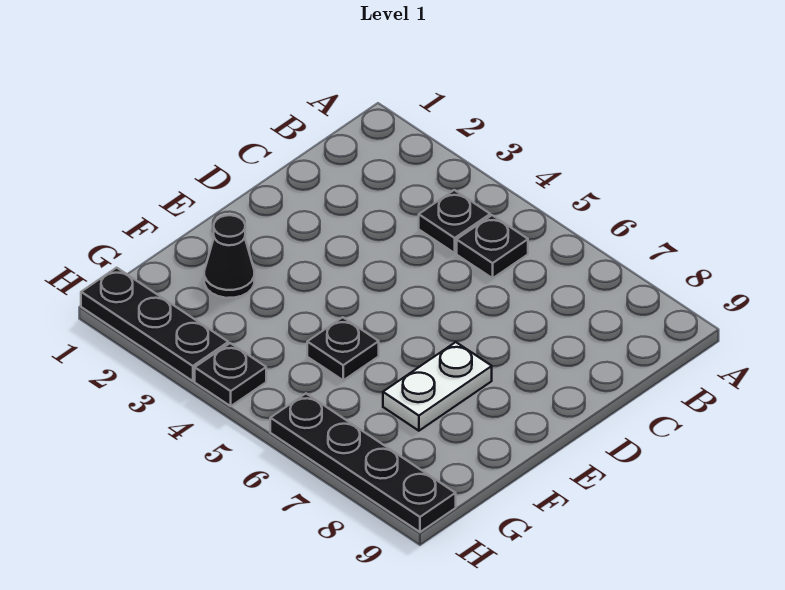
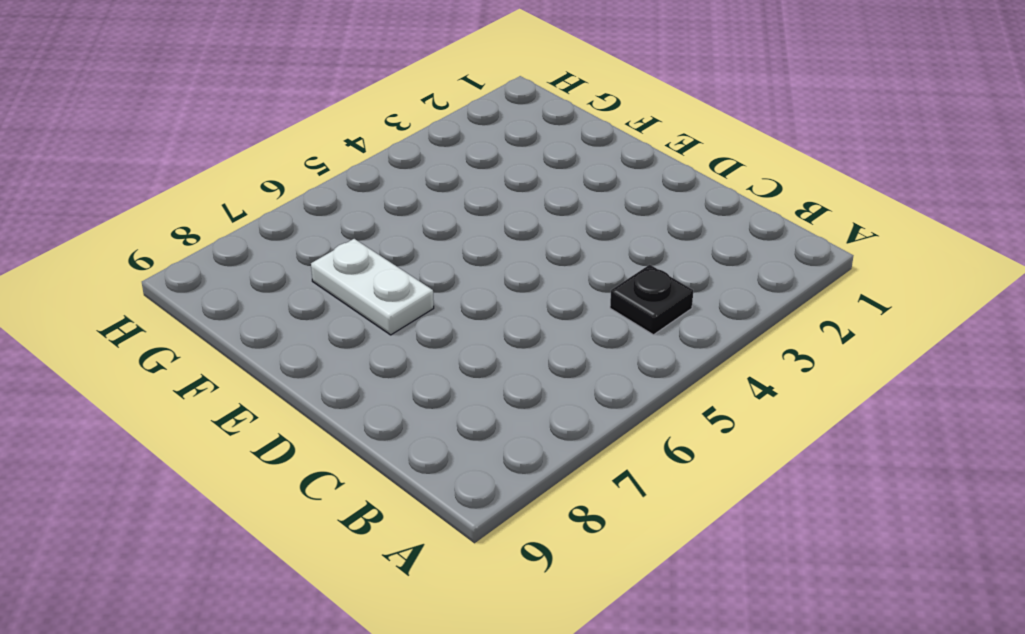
none -> black 1x1 plate [457,215,528,278]
none -> black 1x1 cone [204,215,254,298]

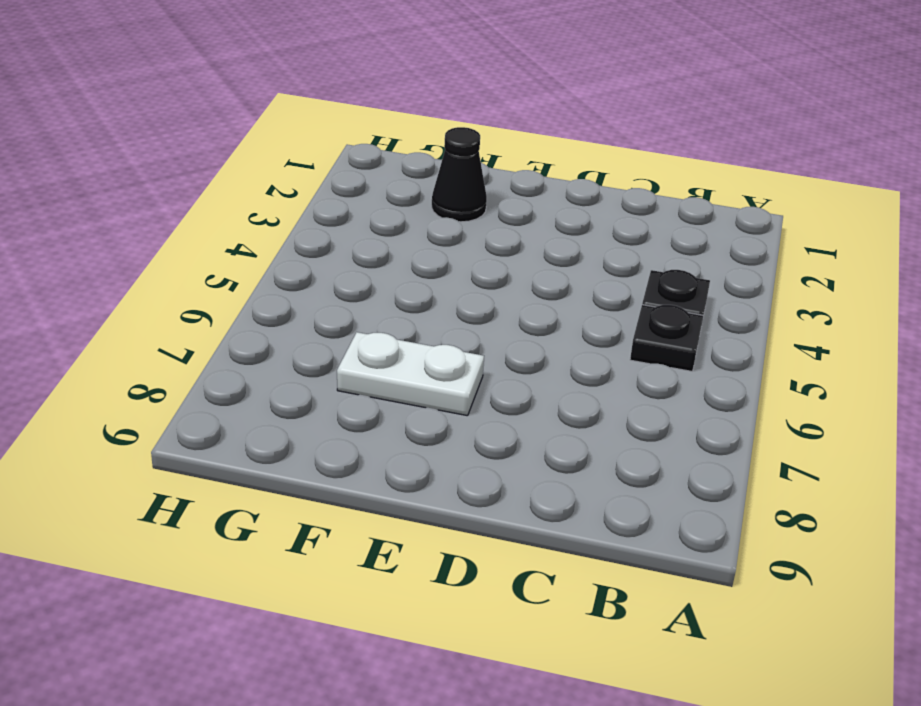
none -> black 1x1 plate [307,317,379,380]
none -> black 1x3 plate [81,268,228,381]

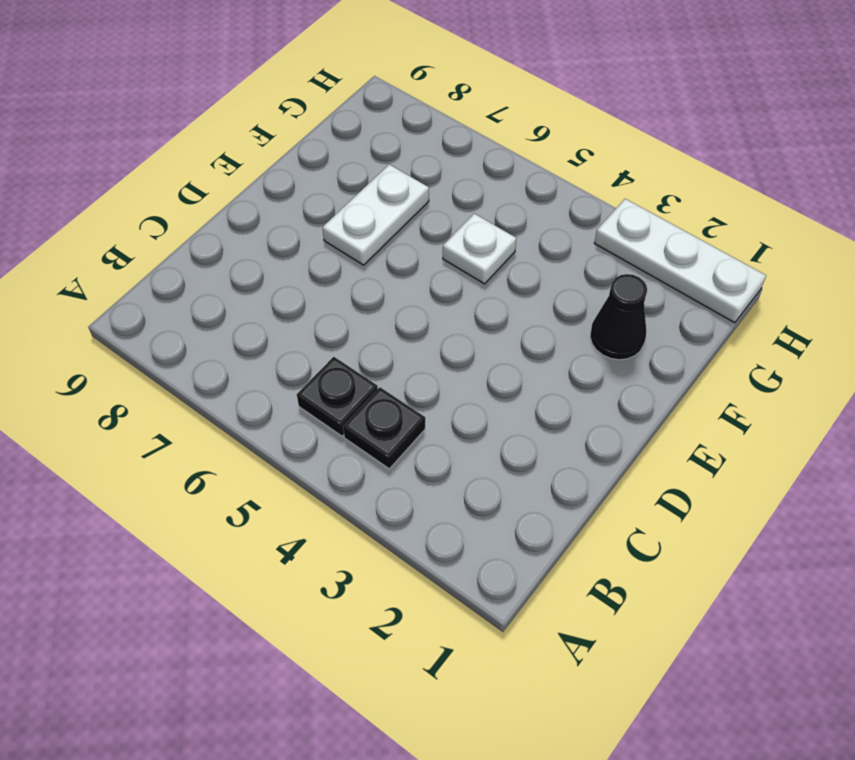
white 1x1 plate [443,214,516,284] -> black 1x1 plate [307,317,379,380]
white 1x3 plate [594,199,766,323] -> black 1x3 plate [81,268,228,381]
none -> black 1x1 plate [195,343,266,406]
none -> black 1x4 plate [270,394,456,532]

